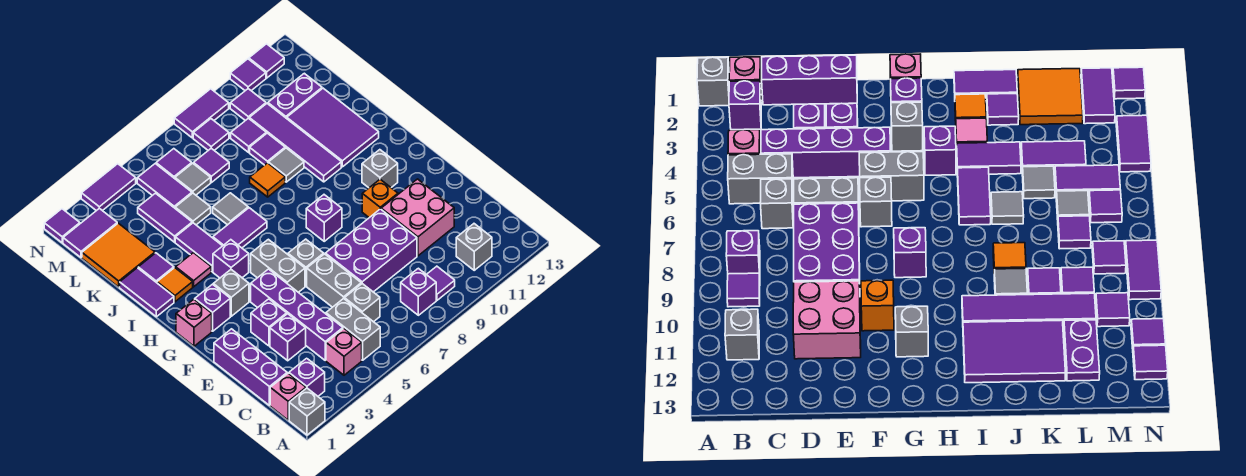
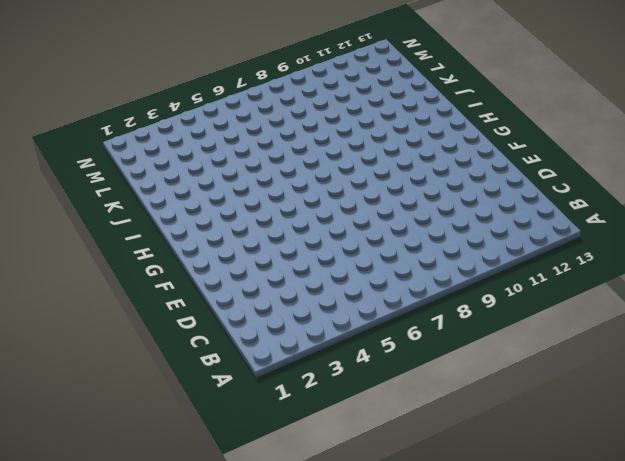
none -> grey 1x1 brick [289,388,325,435]
none -> pink 1x1 brick [270,373,306,420]
none -> purple 1x1 brick [289,358,325,396]
none -> pink 1x1 brick [326,328,362,375]

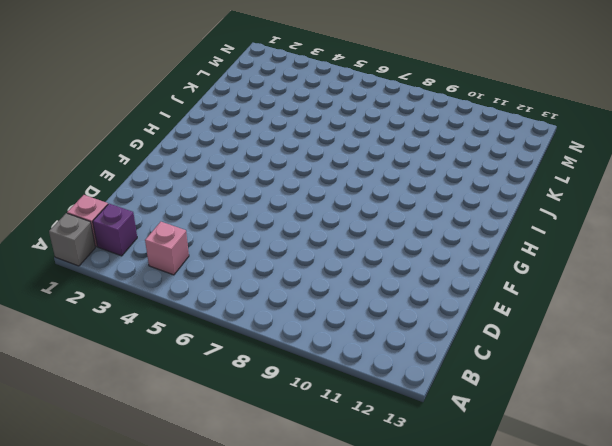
none -> grey 1x2 brick [326,298,380,360]
none -> purple 1x1 brick [401,268,436,315]
none -> purple 1x1 tile [426,266,455,300]
none -> grey 1x1 brick [456,224,492,270]

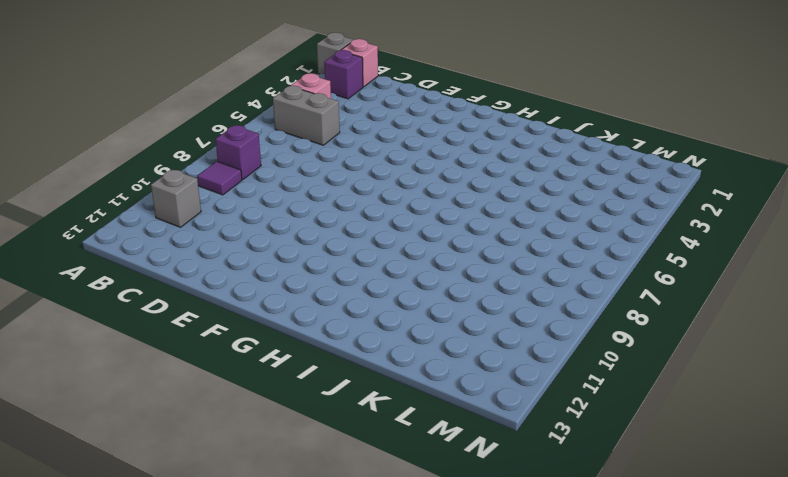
none -> purple 1x3 brick [214,329,287,405]
none -> purple 1x4 brick [251,269,343,360]
none -> grey 1x1 brick [345,284,380,322]
none -> purple 1x1 brick [270,314,306,361]

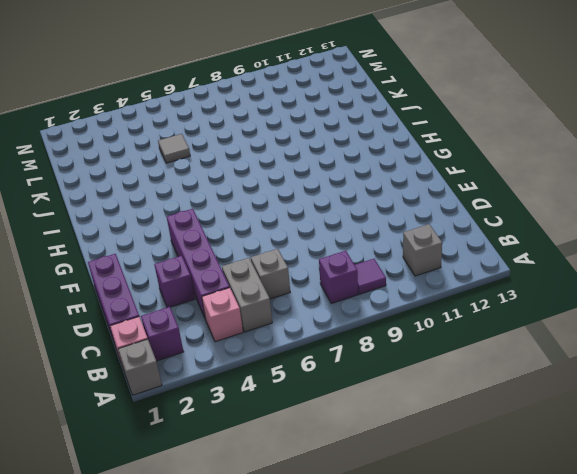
none -> grey 1x2 brick [307,254,361,307]
none -> purple 2x3 brick [325,209,417,292]
none -> pink 2x2 brick [381,179,454,256]
none -> purple 1x1 brick [251,299,287,346]

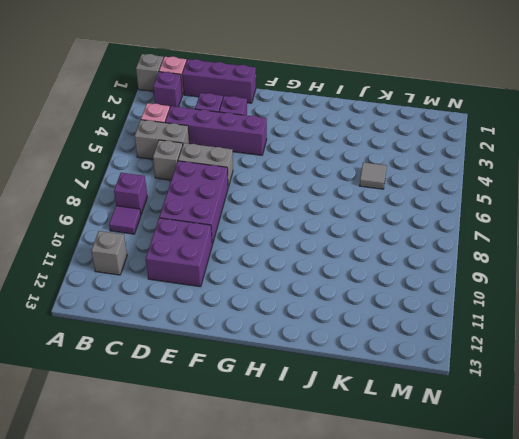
purple 2x2 brick [146,218,212,287] -> pink 2x2 brick [381,179,454,256]
none -> grey 1x2 brick [251,239,305,292]
none -> grey 1x1 brick [288,239,324,286]
none -> orange 1x1 brick [362,179,398,218]
none -> pink 1x1 brick [176,299,212,346]

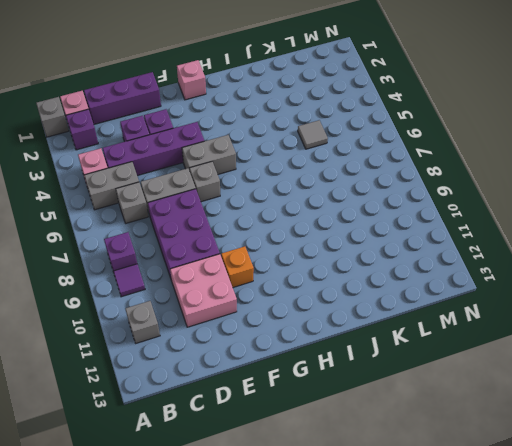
none -> purple 1x1 brick [195,284,230,331]
none -> grey 1x1 brick [213,270,249,316]
none -> purple 1x1 brick [306,195,342,241]
none -> grey 1x1 brick [362,150,398,188]

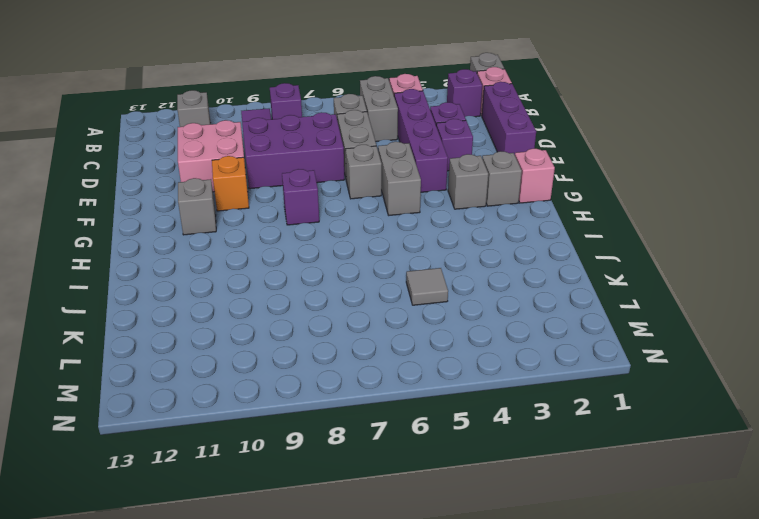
grey 1x1 brick [482,151,522,206] -> purple 1x1 brick [195,284,230,331]
none -> purple 1x1 brick [213,240,249,278]
none -> purple 1x2 tile [120,268,174,317]
none -> orange 1x1 tile [157,268,193,302]
none -> pink 1x1 tile [176,253,211,287]

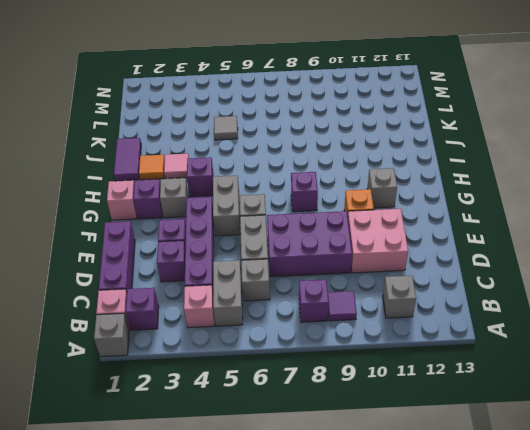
none -> purple 1x2 tile [175,223,222,272]
none -> purple 1x2 tile [213,208,267,248]
none -> purple 1x4 tile [249,104,341,182]
none -> purple 2x3 tile [287,88,379,167]

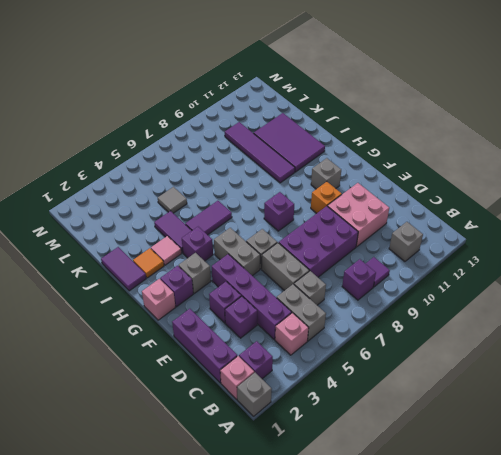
none -> purple 1x1 tile [138,253,174,283]
none -> grey 1x1 tile [213,193,248,225]
none -> orange 1x1 tile [250,163,285,197]
none -> grey 1x1 tile [268,148,304,182]

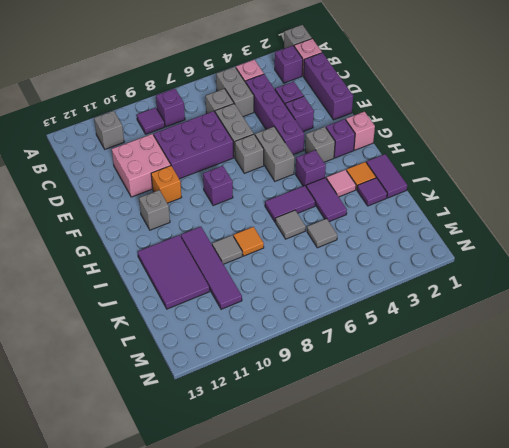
none -> orange 2x2 tile [82,223,155,287]
none -> purple 1x2 tile [138,193,192,242]
none -> purple 1x1 tile [250,133,285,165]
none -> purple 1x2 tile [137,164,192,208]

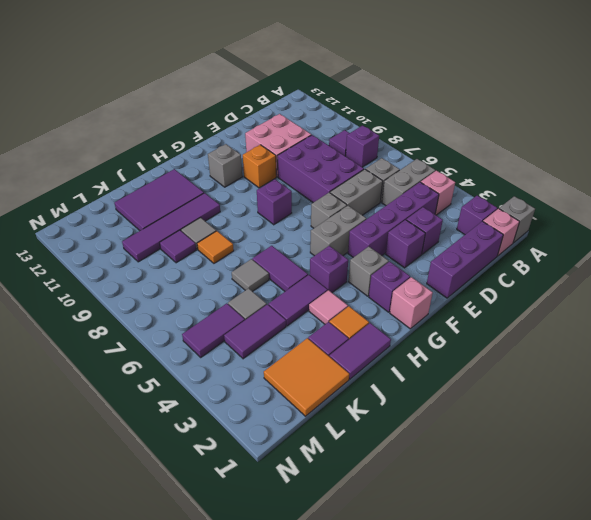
none -> grey 1x1 brick [456,224,492,270]
none -> grey 1x1 tile [175,163,211,195]
none -> purple 1x1 tile [194,148,229,182]
none -> purple 1x1 tile [231,118,266,152]

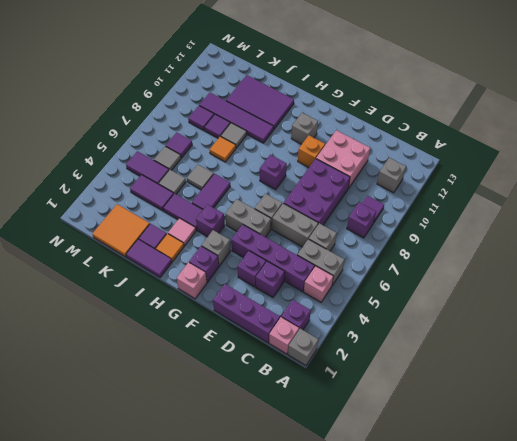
none -> purple 1x2 plate [268,73,322,118]
none -> purple 1x2 tile [63,208,117,257]
none -> purple 1x1 tile [156,149,192,179]
none -> purple 1x1 tile [193,119,229,150]

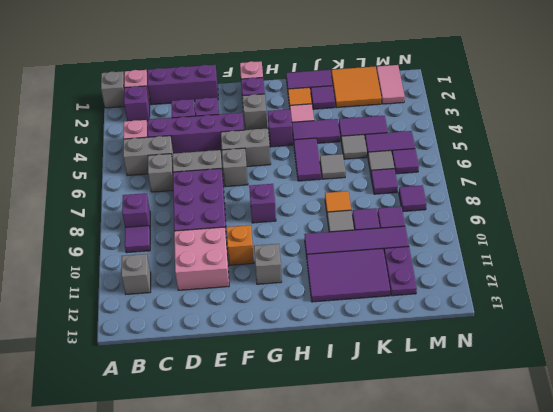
pink 1x2 tile [377,65,405,104] -> purple 1x2 tile [63,208,117,257]
none -> purple 1x1 tile [230,89,266,121]
none -> purple 1x1 tile [44,209,80,243]
none -> purple 1x2 tile [81,164,136,211]
none -> purple 1x2 tile [174,89,229,138]

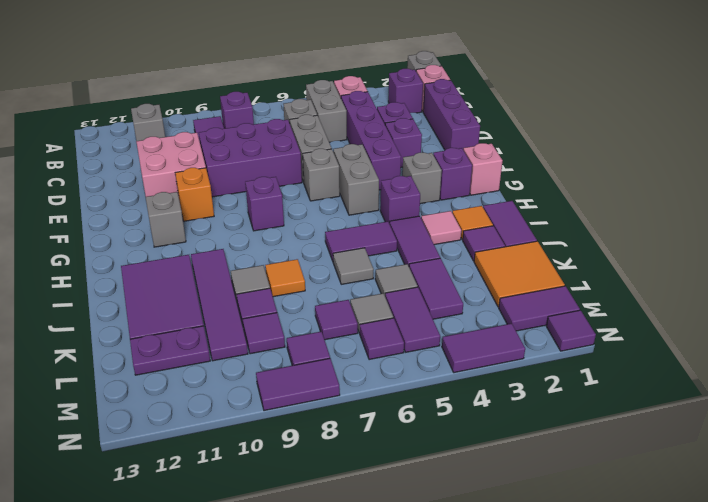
none -> purple 1x1 tile [230,89,266,121]
none -> purple 1x1 tile [230,59,266,91]
none -> purple 1x1 tile [249,44,284,78]

